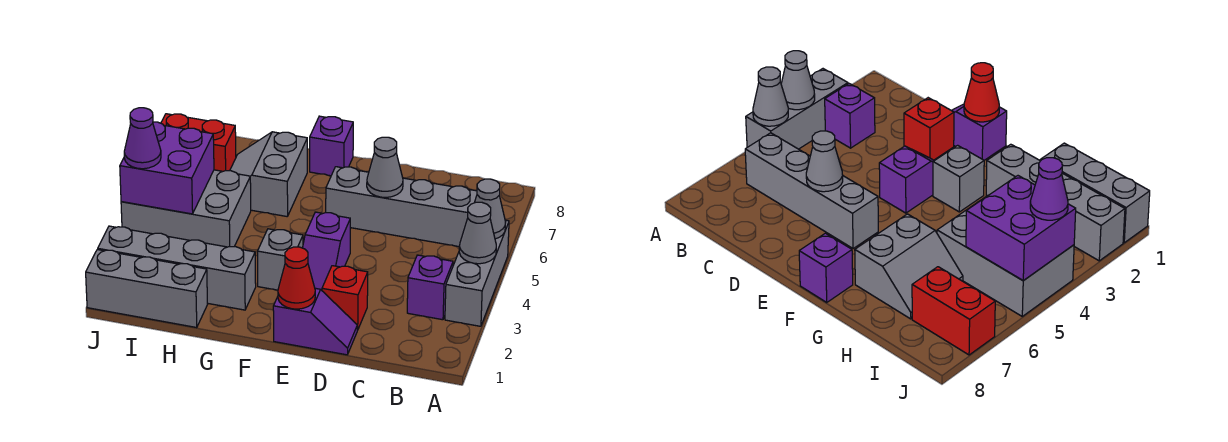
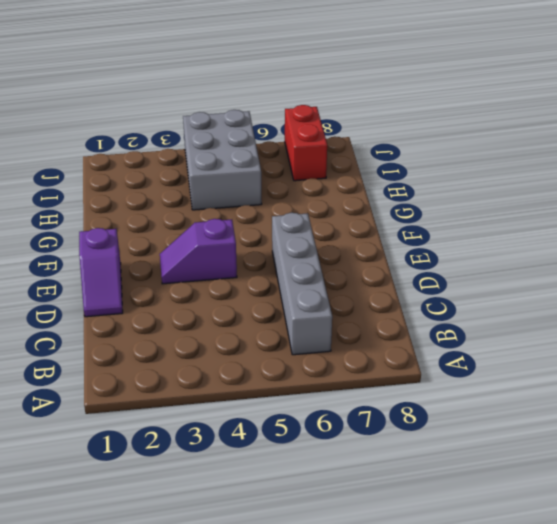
none -> grey 1x3 brick [445,220,509,326]
none -> purple 1x1 brick [407,255,453,320]
none -> red 1x1 brick [322,266,368,330]

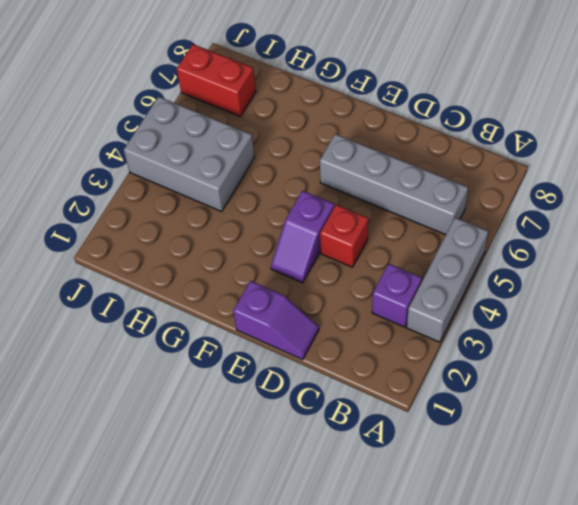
red 1x1 brick [320,205,368,267] -> red 1x1 brick moved to [322,266,368,330]
none -> grey 1x1 brick [257,229,303,290]
none -> purple 1x1 brick [310,116,353,176]
none -> grey 1x4 brick [98,226,256,310]

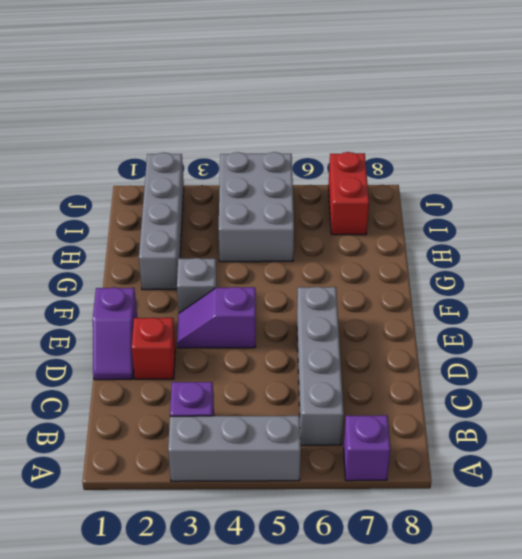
purple 1x1 brick [344,415,391,481] -> purple 1x1 brick moved to [310,116,353,176]
none -> grey 2x2 slope [230,132,307,216]
none -> grey 1x3 brick [86,250,207,328]
none -> grey 1x1 cone [459,202,496,264]

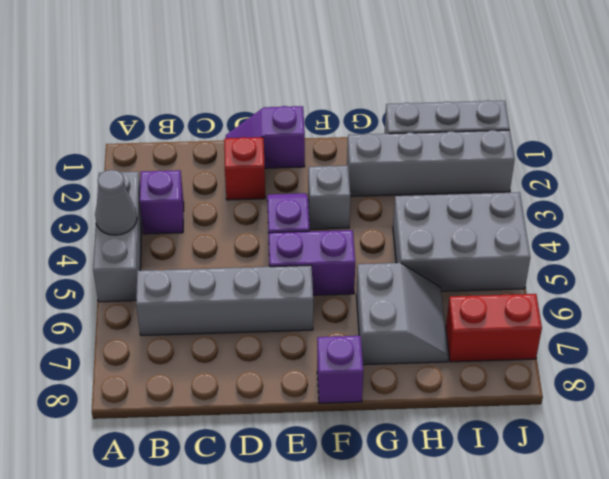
purple 1x2 brick [269,230,355,295] -> none
none -> grey 1x1 cone [475,179,506,239]
none -> grey 1x1 cone [367,137,403,197]
none -> red 1x1 cone [278,247,315,309]

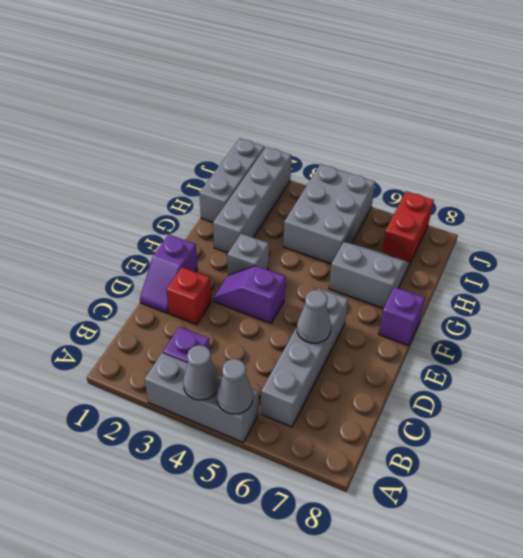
none -> red 1x1 cone [278,247,315,309]
none -> purple 2x2 brick [120,122,214,214]
none -> purple 1x1 cone [124,108,161,169]

